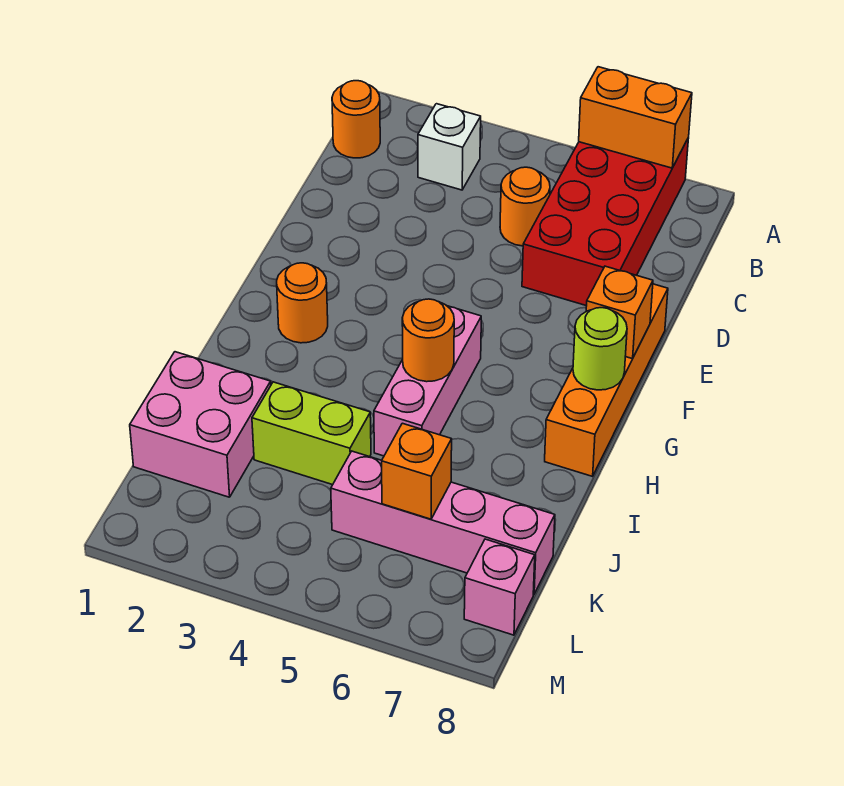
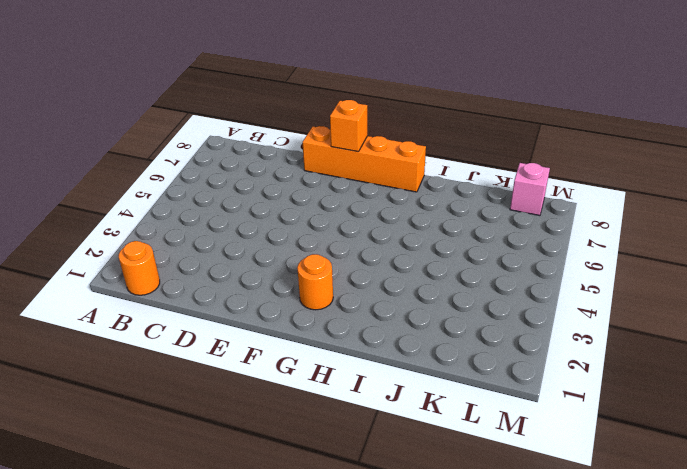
none -> red 2x4 brick [522,138,689,306]
none -> white 1x1 brick [418,104,481,190]
none -> orange 1x1 round brick [500,167,550,246]

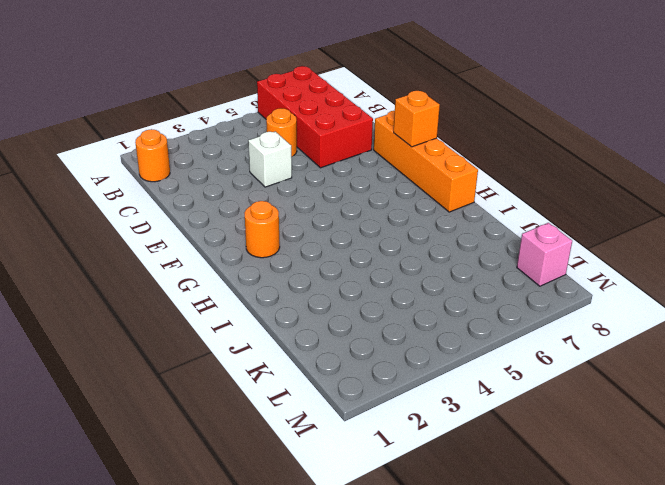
white 1x1 brick [248,131,292,187] -> white 1x1 brick moved to [418,104,481,190]
none -> pink 1x3 brick [374,306,481,456]
none -> pink 2x2 brick [130,352,271,497]
none -> lime 1x2 brick [252,382,371,485]

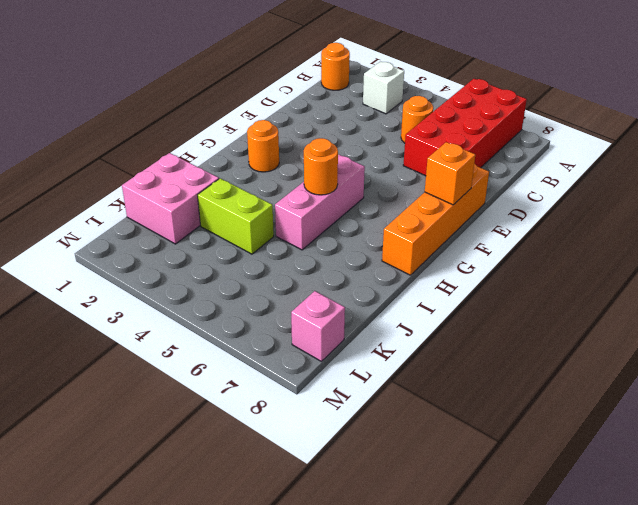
none -> pink 1x4 brick [331,451,555,594]
none -> orange 1x2 brick [579,67,692,168]
none -> lime 1x1 round brick [573,308,627,390]

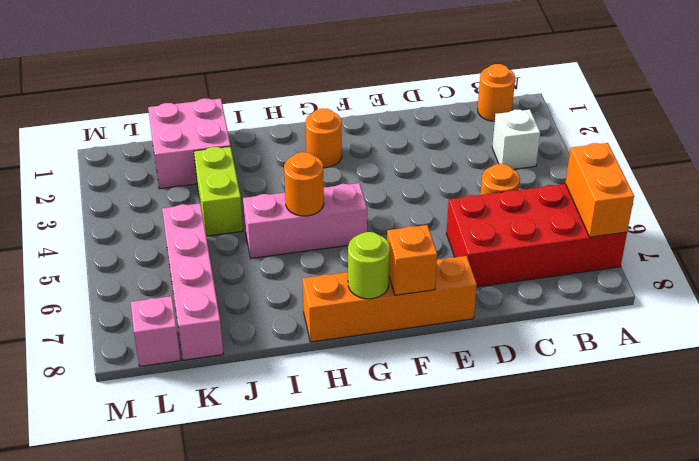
none -> orange 1x1 brick [382,423,452,519]

